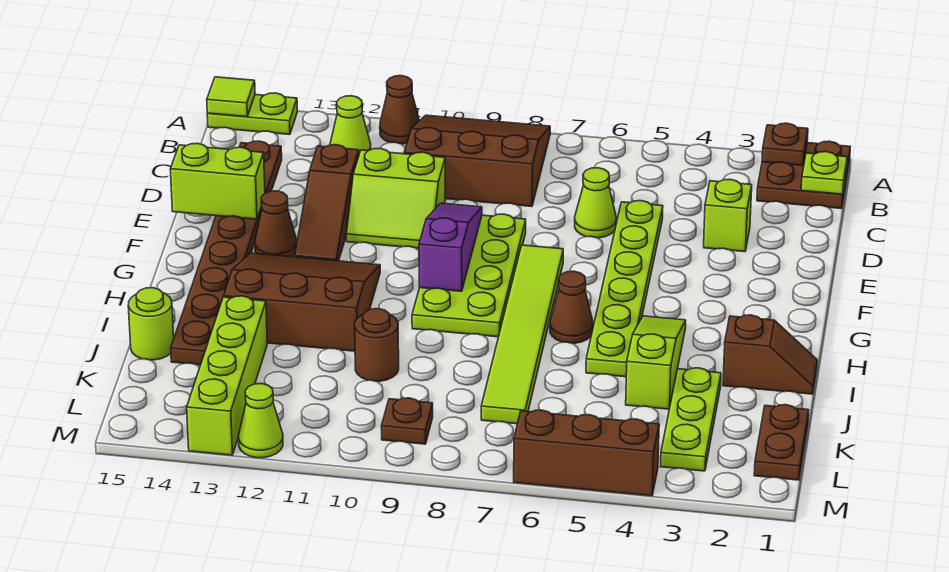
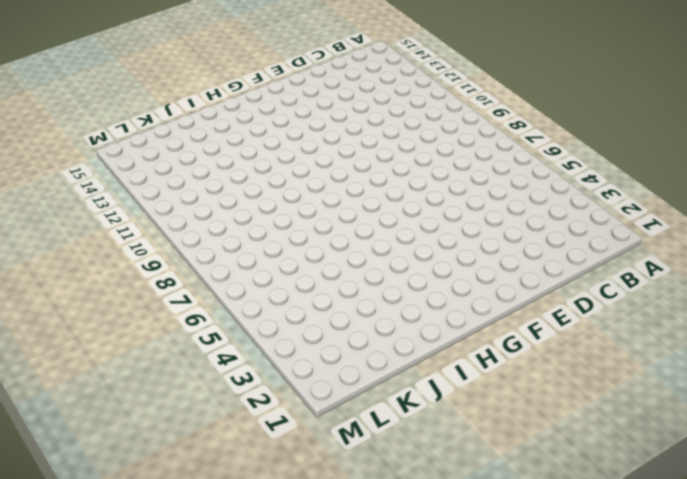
none -> brown 2x2 plate [757,141,850,209]
none -> brown 3x3 slope [404,115,550,206]
none -> brown 1x1 cone [380,76,419,144]
none -> lime 1x2 plate [207,93,297,135]

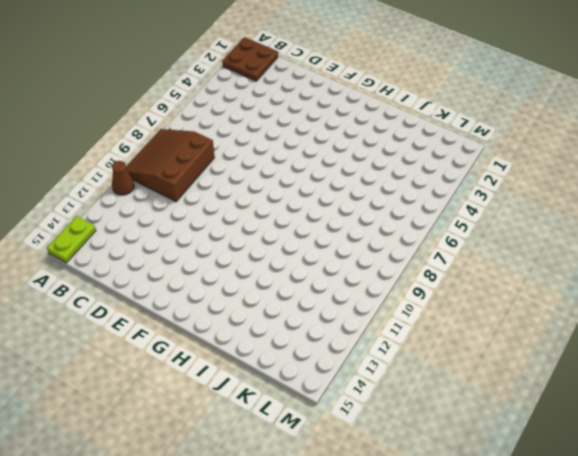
none -> lime 1x1 cone [330,96,371,154]
none -> brown 1x8 plate [171,141,282,365]
none -> lime 1x1 brick [704,179,752,252]
none -> lime 1x6 plate [586,201,663,377]

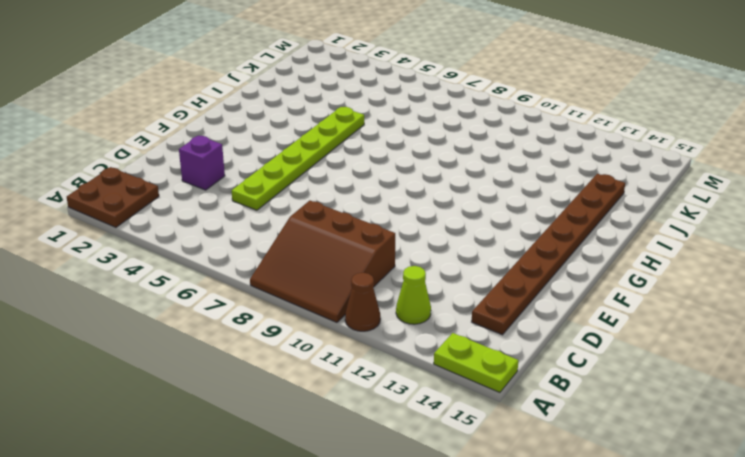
purple 1x1 brick [179,136,225,190] -> lime 1x1 brick [704,179,752,252]
none -> lime 1x1 cone [575,168,616,238]
none -> lime 2x2 slope [346,148,445,248]
none -> brown 1x3 slope [295,145,359,261]
none -> lime 2x4 plate [412,214,526,337]

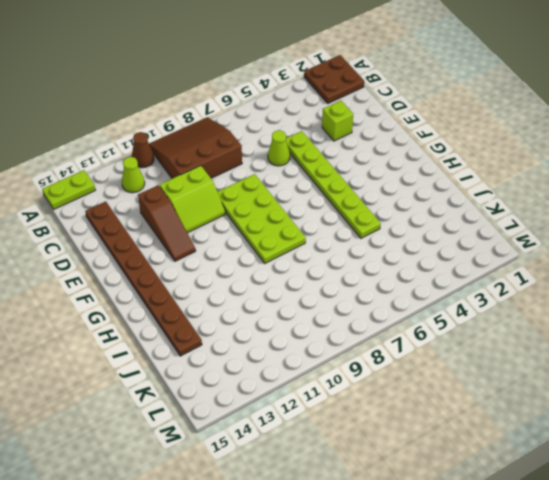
none -> lime 1x6 tile [481,245,563,424]
none -> brown 1x1 cone [255,191,297,257]
none -> brown 3x3 slope [224,253,380,351]
none -> lime 1x3 slope [626,316,686,409]

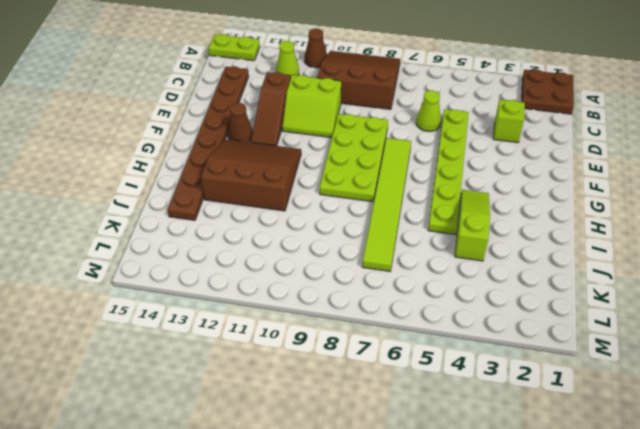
none -> brown 1x1 cone [550,271,593,343]
none -> brown 1x2 slope [723,315,817,394]
none -> lime 1x3 plate [660,368,721,471]
none -> brown 1x1 round brick [355,309,399,381]

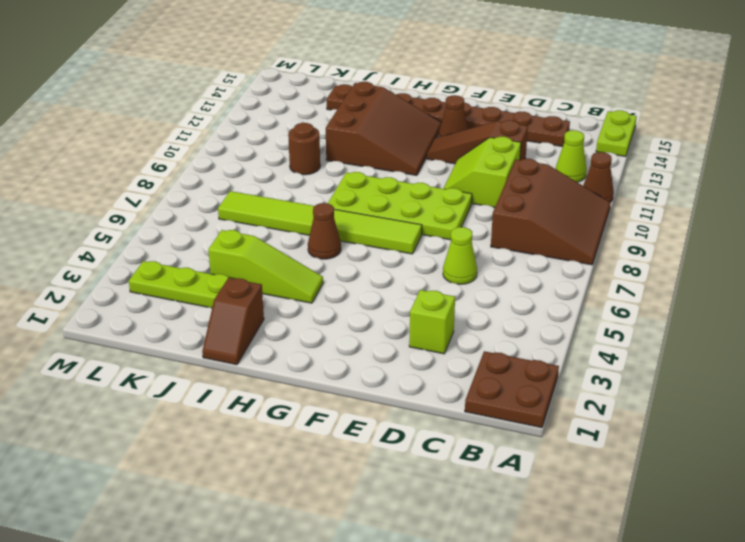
none -> lime 1x6 plate [586,201,663,377]
none -> lime 1x4 brick [187,296,267,455]
none -> lime 1x1 round brick [128,288,174,360]
none -> brown 1x2 plate [754,405,809,480]

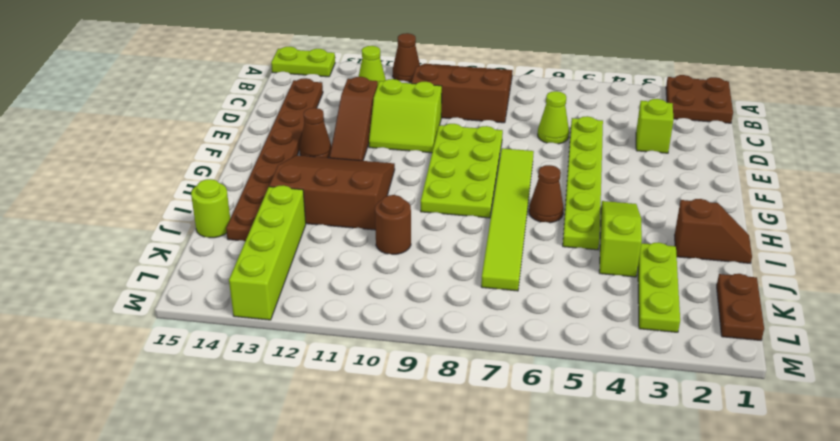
none -> brown 1x1 plate [381,398,433,444]
none -> brown 1x3 brick [514,410,659,496]
none -> lime 1x1 cone [239,384,283,458]
none -> brown 1x1 plate [762,123,808,165]

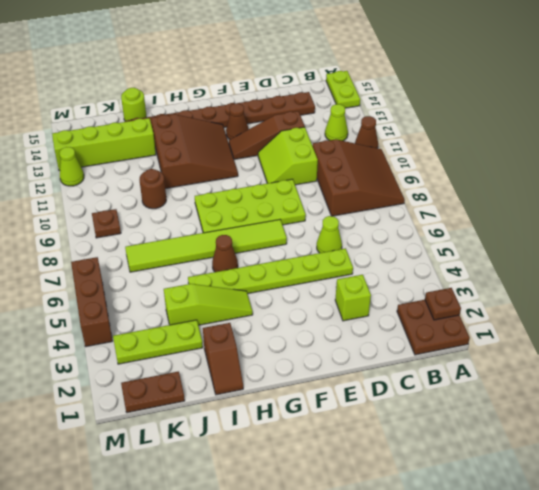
none -> lime 1x1 tile [207,77,255,117]
none -> lime 1x1 plate [801,152,847,194]
none -> purple 1x3 slope [419,203,482,291]
none -> lime 1x2 brick [170,143,265,219]

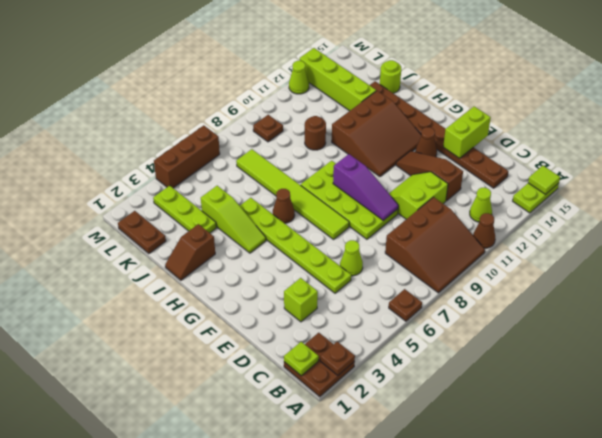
brown 1x1 plate [389,289,422,321] -> none

